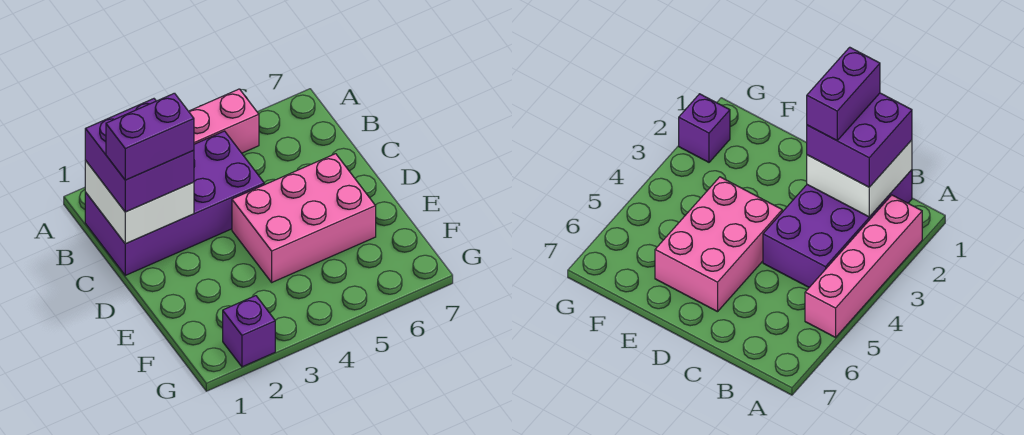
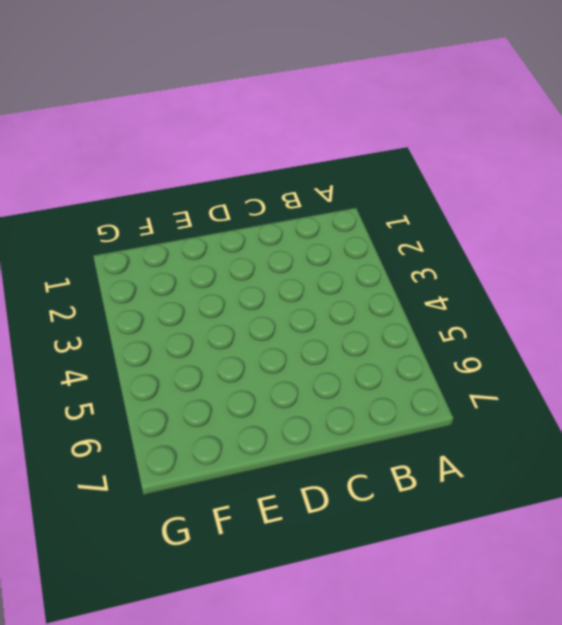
none -> pink 1x4 brick [189,89,259,153]
none -> purple 2x4 brick [85,131,264,275]

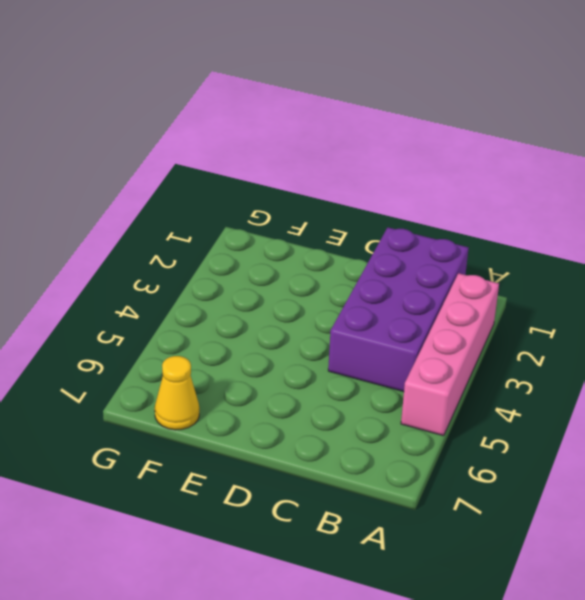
yellow 1x1 cone [155,356,199,430] -> none
none -> pink 2x3 brick [232,154,376,282]
none -> purple 1x1 brick [223,296,275,367]

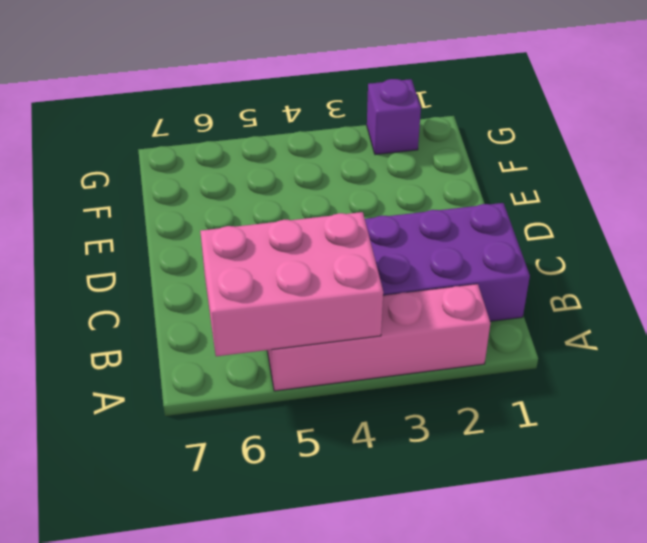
pink 2x3 brick [200,212,383,356] -> pink 2x3 brick moved to [232,154,376,282]
none -> white 2x2 brick [85,161,194,244]
none -> purple 2x2 brick [85,99,194,212]

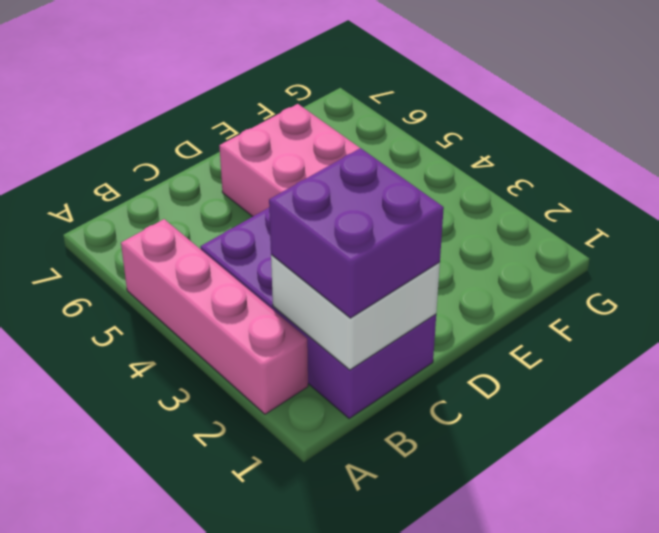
none -> purple 1x1 brick [223,296,275,367]
none -> purple 1x2 brick [106,93,194,180]

